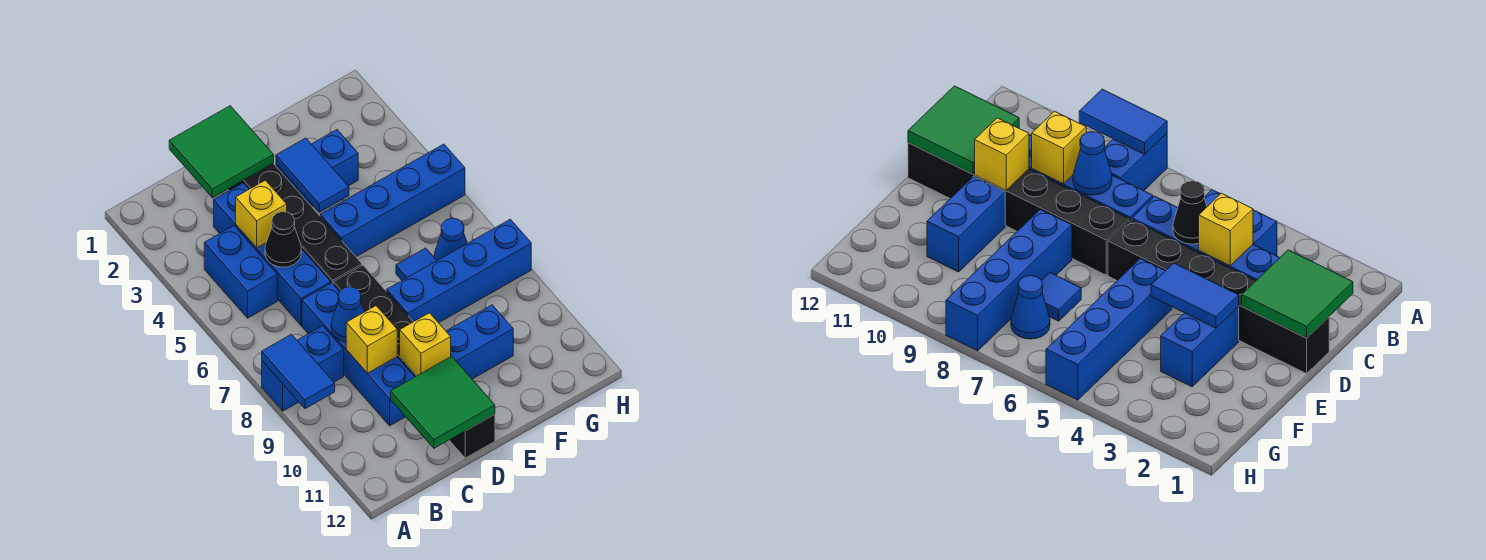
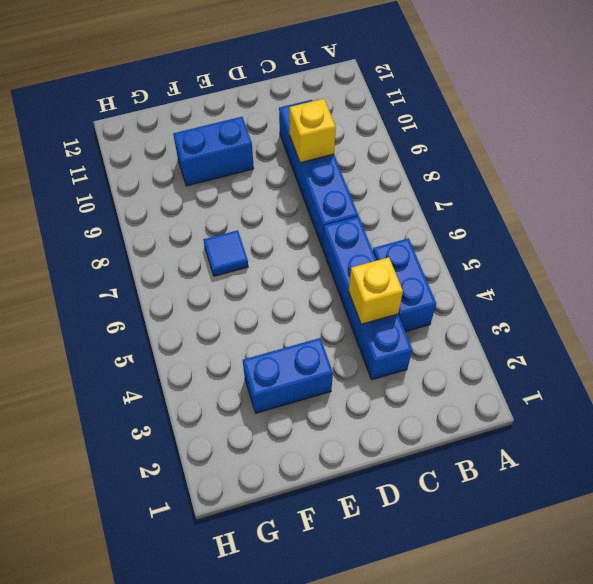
none -> blue 1x2 brick [262,326,344,411]
none -> black 1x6 brick [228,164,362,284]
none -> black 1x6 brick [333,265,495,458]

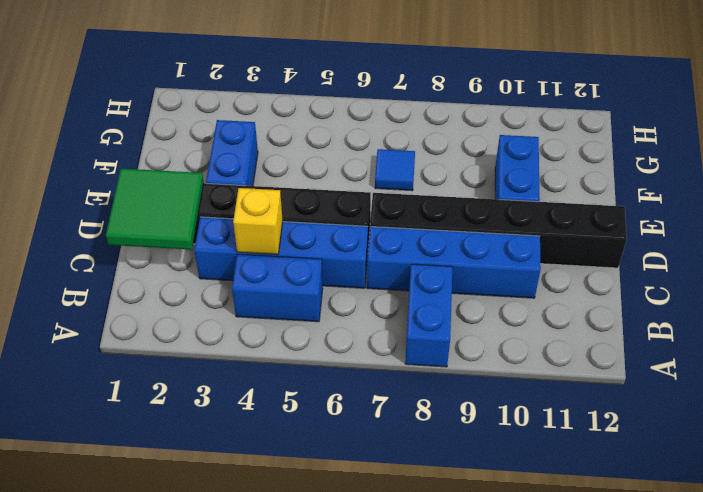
none -> blue 1x4 brick [320,144,465,257]
none -> blue 1x4 brick [387,219,531,323]
none -> blue 1x1 cone [434,218,467,261]

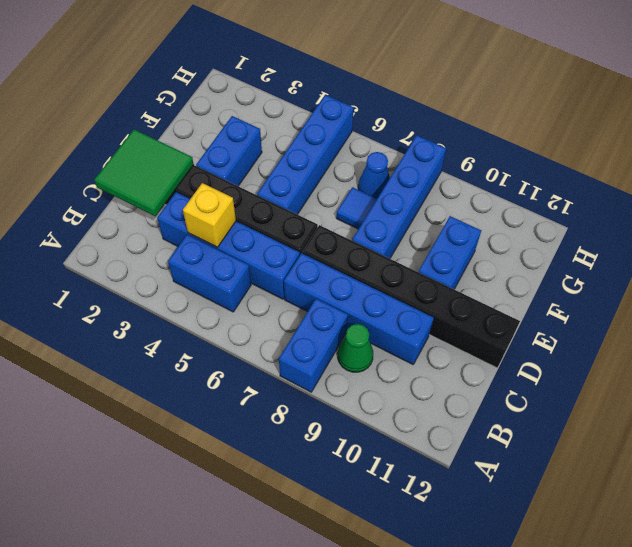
green 1x1 cone [338,324,373,372] -> none
none -> blue 1x2 tile [262,334,335,409]
none -> black 1x1 cone [265,212,301,267]
none -> blue 1x1 cone [331,287,364,342]

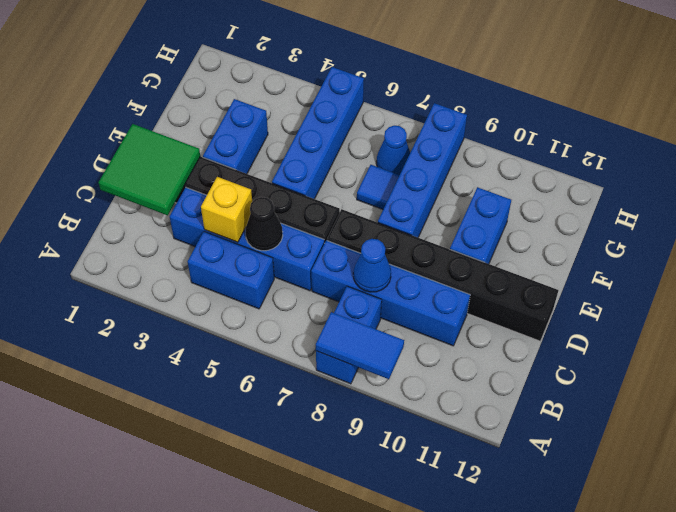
none -> yellow 1x1 brick [346,306,397,373]
none -> green 2x2 tile [391,356,495,448]
none -> yellow 1x1 brick [400,313,451,376]

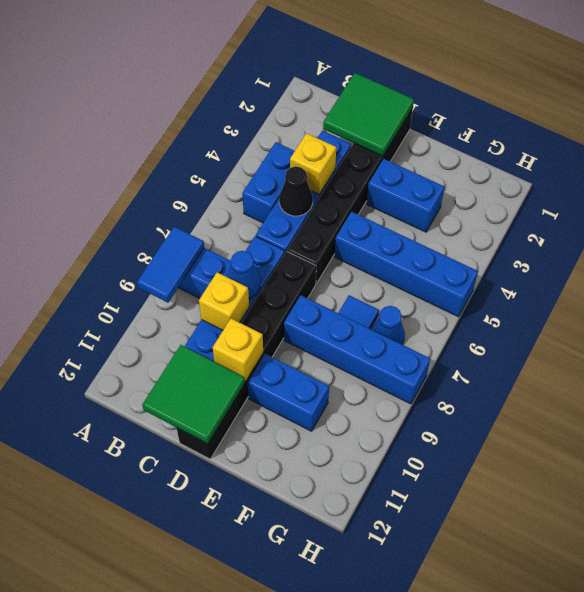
none -> blue 1x2 tile [276,138,349,212]

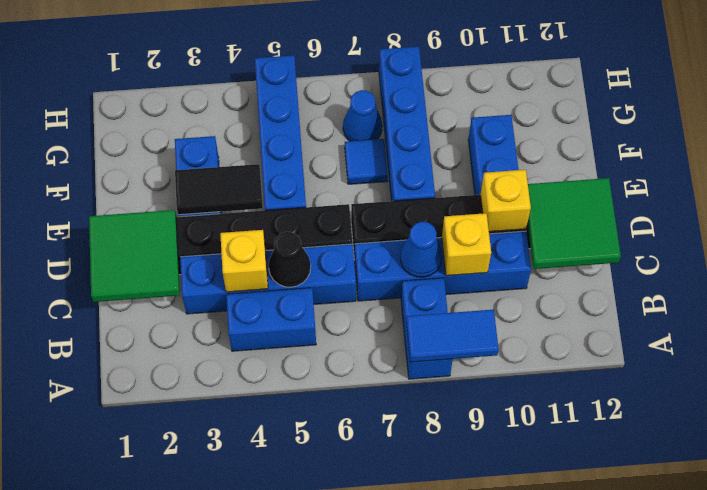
black 1x2 tile [175,164,263,215] -> blue 1x2 tile [276,138,349,212]

